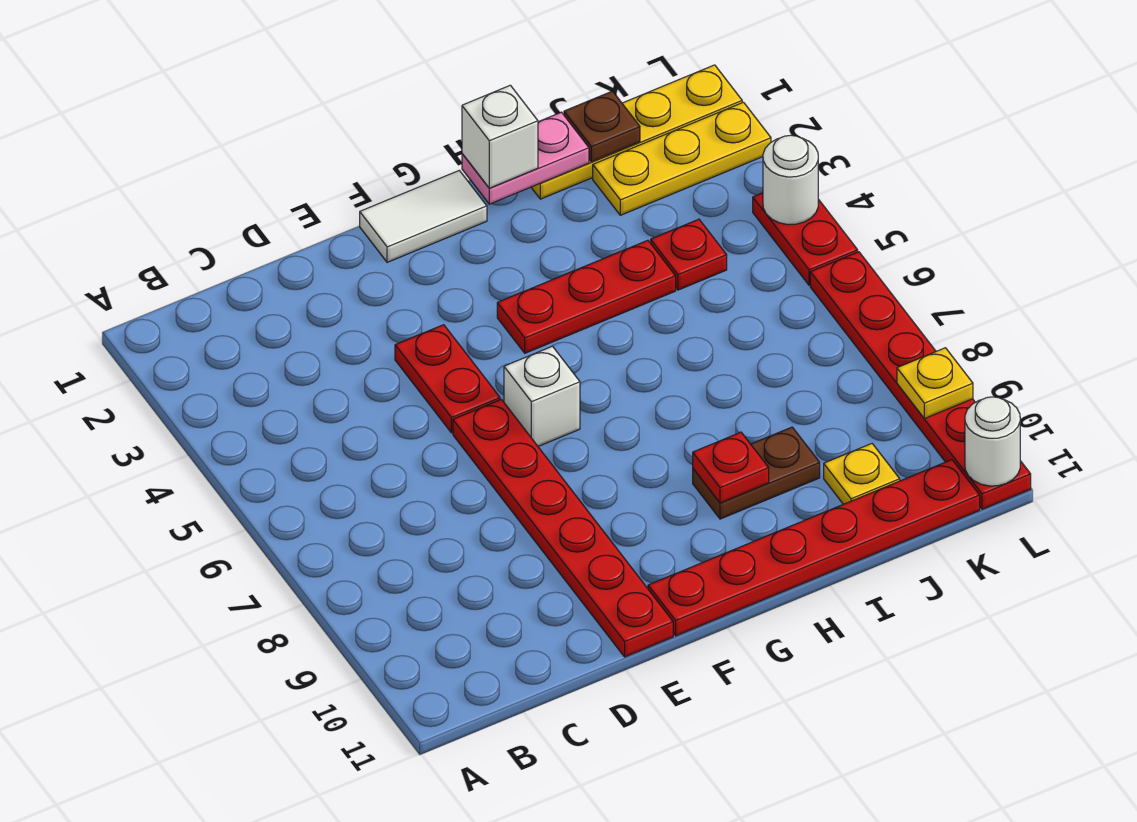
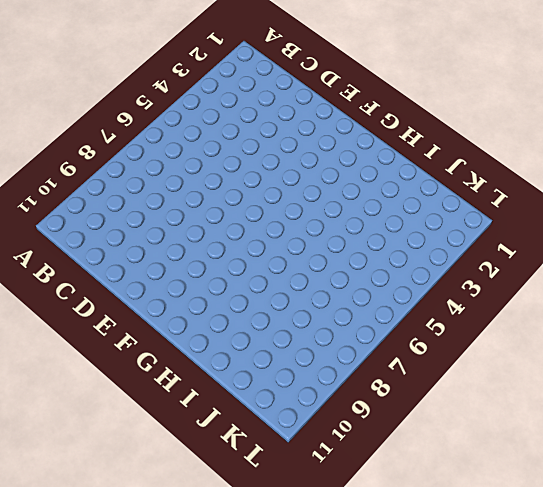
none -> red 1x2 plate [395,325,500,433]
none -> red 1x6 plate [453,399,673,657]
none -> white 1x2 tile [360,171,487,262]

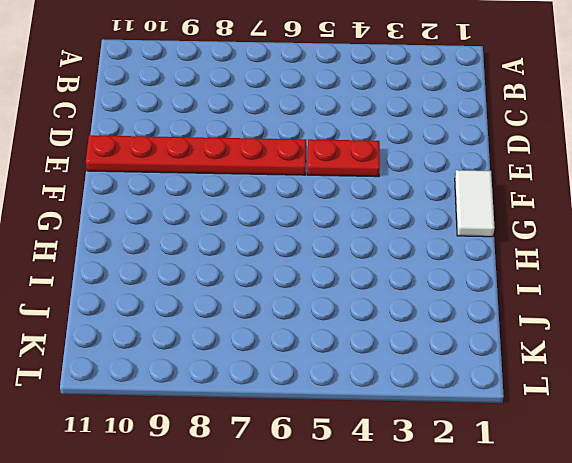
none -> white 1x1 brick [504,346,580,446]
none -> red 1x6 plate [648,460,980,636]
none -> red 1x3 plate [497,240,676,353]

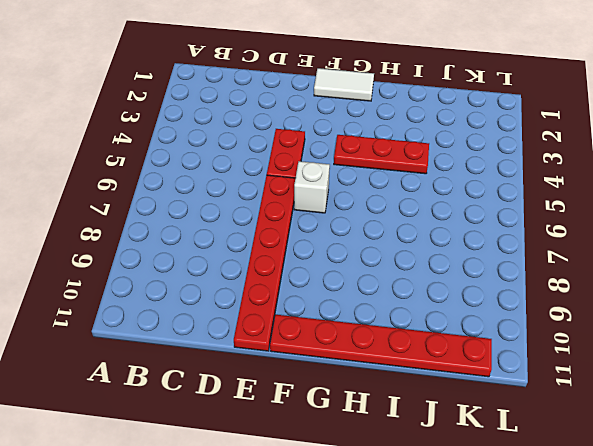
none -> brown 1x2 plate [693,427,820,519]
none -> yellow 1x4 plate [531,65,742,199]
none -> yellow 1x3 plate [593,102,771,215]

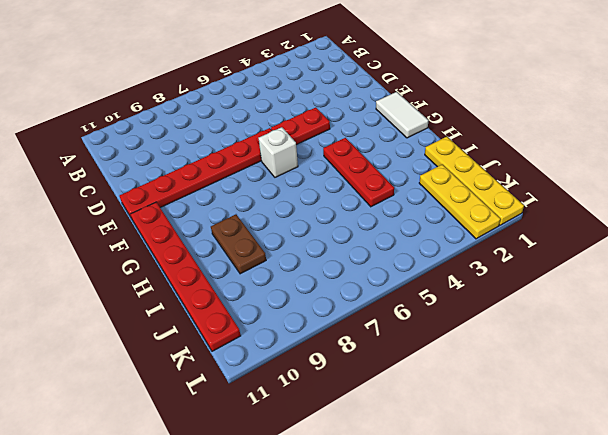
none -> red 1x1 plate [651,219,727,290]
none -> yellow 1x1 plate [824,444,900,504]
none -> red 1x2 plate [753,193,858,285]

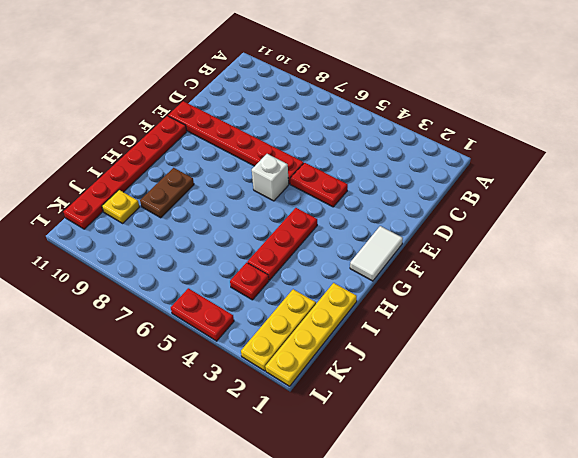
none -> red 1x6 plate [810,252,1031,509]
none -> pink 1x2 plate [462,112,589,204]
none -> red 1x1 plate [693,432,769,503]

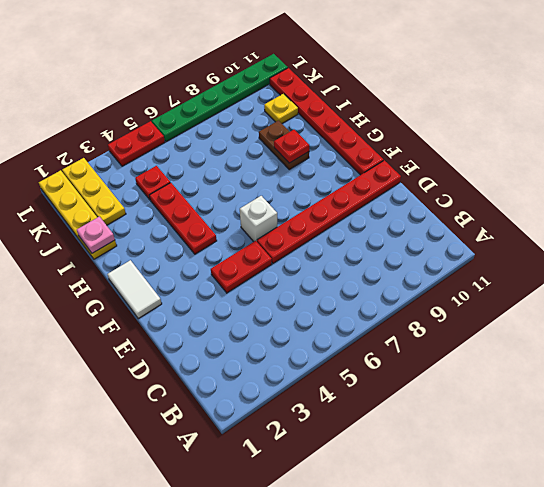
pink 1x1 plate [77,217,115,253] -> pink 1x2 plate [462,112,589,204]
green 1x6 plate [152,54,288,142] -> red 1x6 plate [810,252,1031,509]
none -> brown 1x1 plate [564,91,640,162]
none -> white 1x1 round brick [763,135,818,225]
none -> yellow 1x1 plate [897,348,973,419]

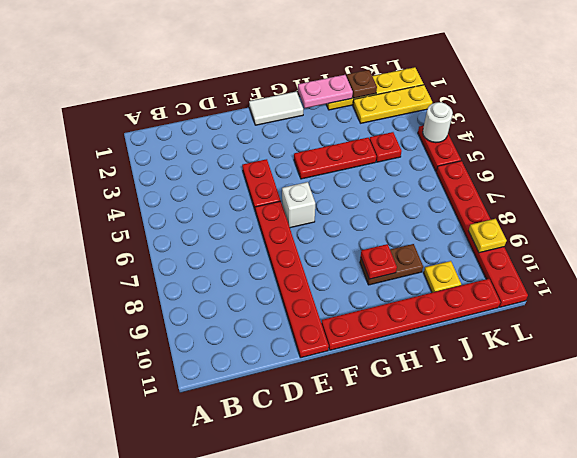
none -> white 1x1 round brick [965,397,1020,486]
none -> white 1x1 brick [462,85,538,188]

